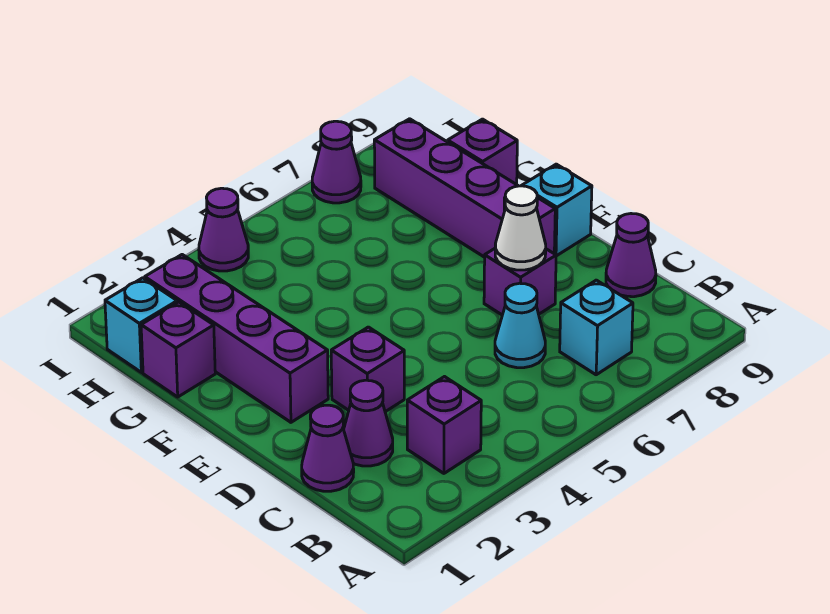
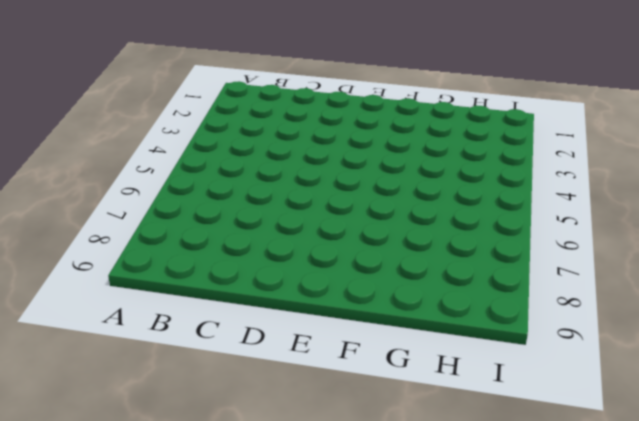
none -> purple 1x1 brick [407,377,481,473]
none -> cyan 1x1 brick [560,280,633,375]
none -> purple 1x1 cone [302,405,354,491]

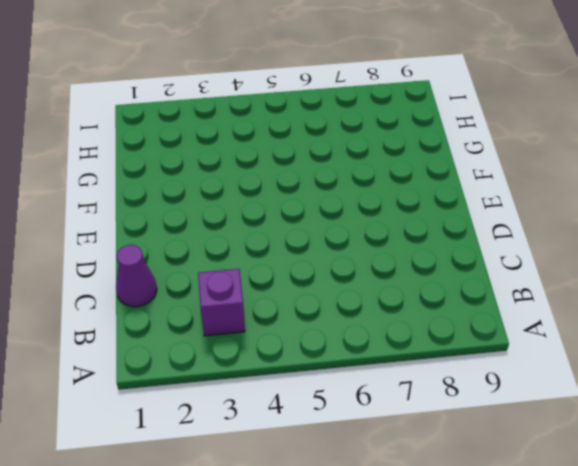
none -> cyan 1x1 brick [560,280,633,375]
none -> purple 1x1 cone [344,380,393,466]
none -> cyan 1x1 cone [495,283,545,368]

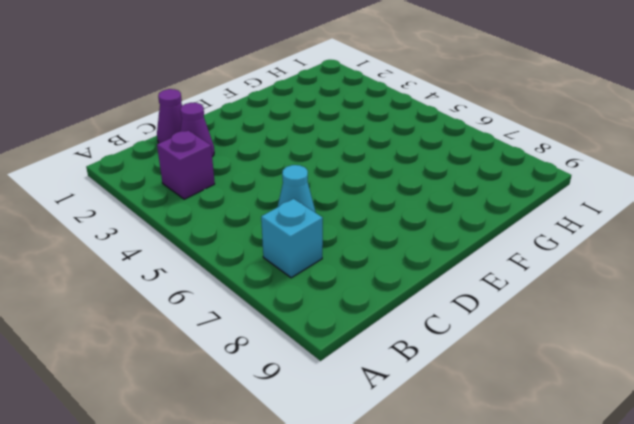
none -> purple 1x1 cone [606,214,656,297]
none -> purple 1x1 brick [331,327,404,412]
none -> purple 1x1 brick [484,249,556,315]

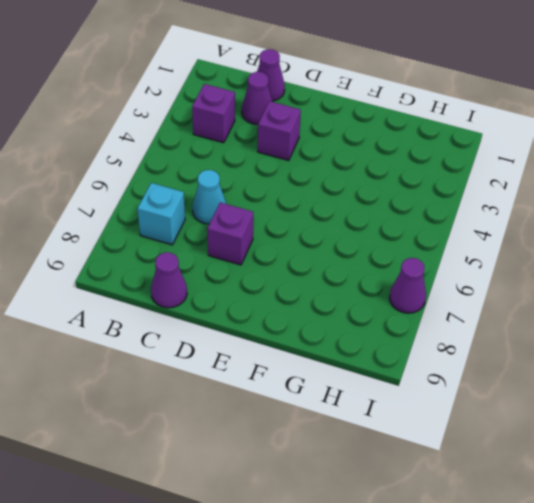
none -> purple 1x4 brick [145,255,328,422]
none -> purple 1x4 brick [374,119,555,257]
none -> cyan 1x1 brick [522,164,592,256]

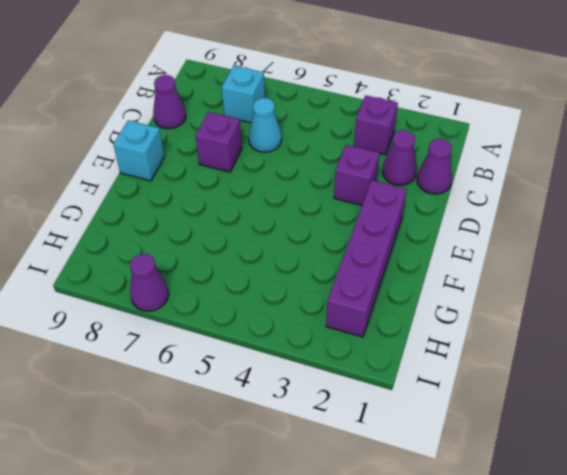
none -> purple 1x4 brick [374,119,555,257]
none -> purple 1x1 brick [141,302,215,397]
none -> purple 1x1 brick [448,119,517,184]

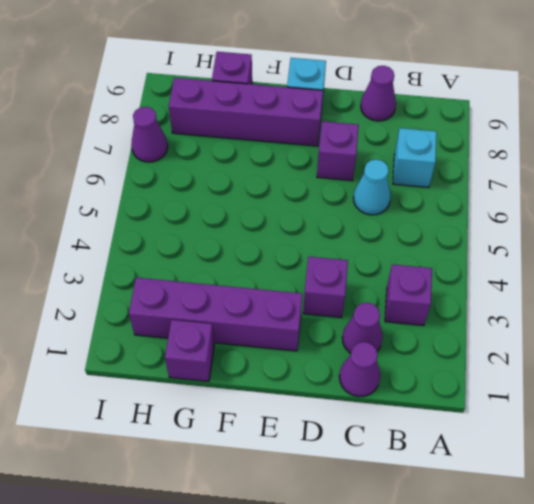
none -> cyan 1x1 brick [105,278,177,372]
none -> purple 1x1 cone [199,188,248,271]
none -> white 1x1 cone [495,186,546,270]

